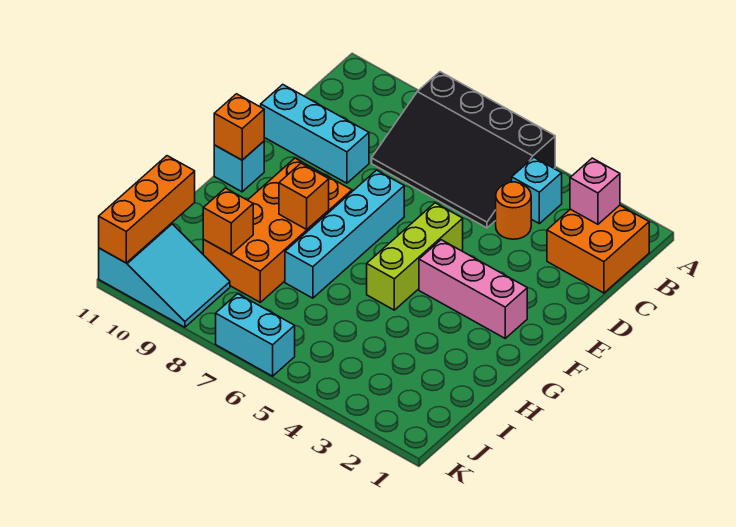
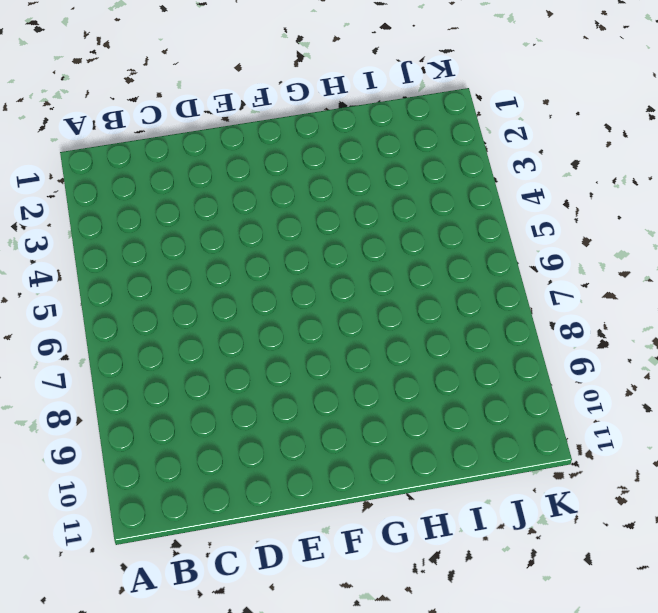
none -> black 3x4 slope [372,72,555,228]
none -> orange 2x2 brick [547,205,649,293]
none -> cyan 1x1 brick [512,157,562,224]

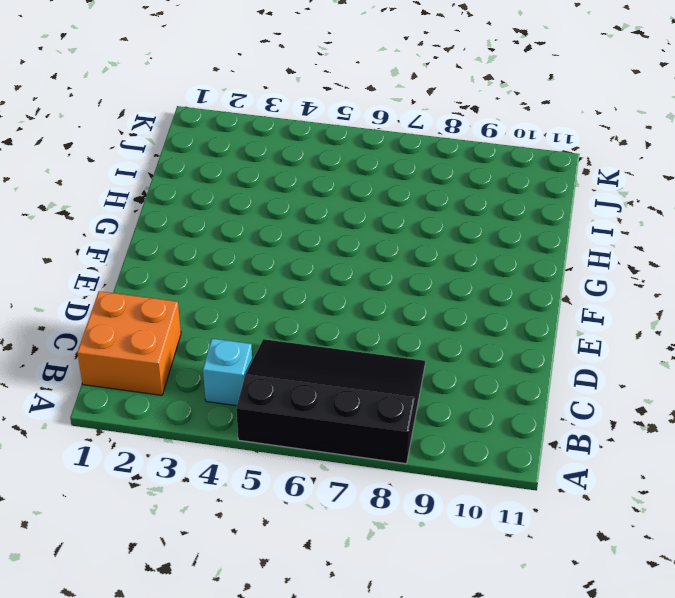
none -> orange 1x1 round brick [496,182,531,239]
none -> cyan 1x3 brick [261,85,369,183]
none -> lime 1x3 brick [367,203,463,310]

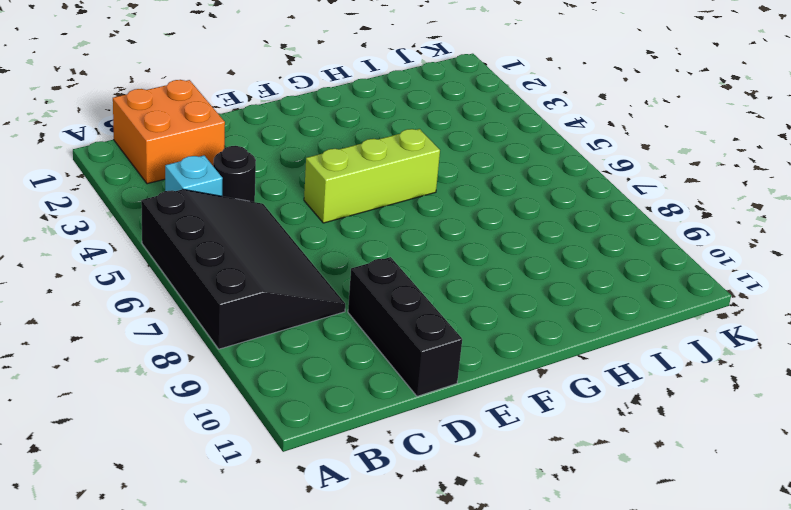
black 1x1 round brick [213,146,256,202] -> orange 1x1 round brick [496,182,531,239]
black 1x3 brick [348,257,462,396] -> cyan 1x3 brick [261,85,369,183]
none -> cyan 1x4 brick [285,170,404,298]
none -> pink 1x3 brick [419,240,527,338]
none -> orange 2x4 brick [203,158,352,302]

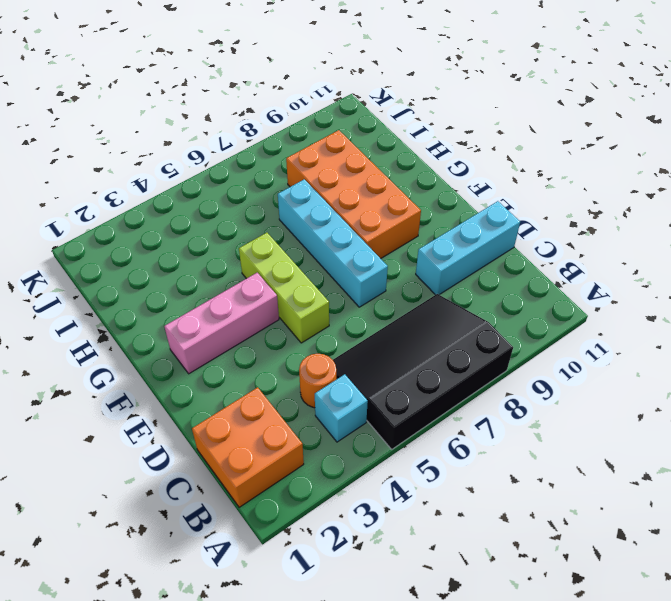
none -> cyan 1x1 brick [214,141,264,192]
none -> cyan 2x3 slope [99,223,230,327]
none -> cyan 1x2 brick [216,294,295,376]

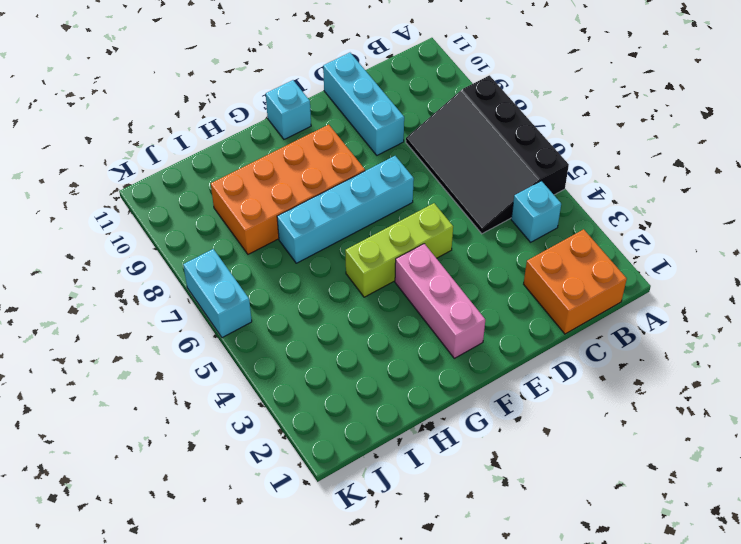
none -> orange 1x1 round brick [496,182,531,239]
none -> cyan 2x3 slope [99,223,230,327]
none -> pink 1x1 brick [570,158,620,224]

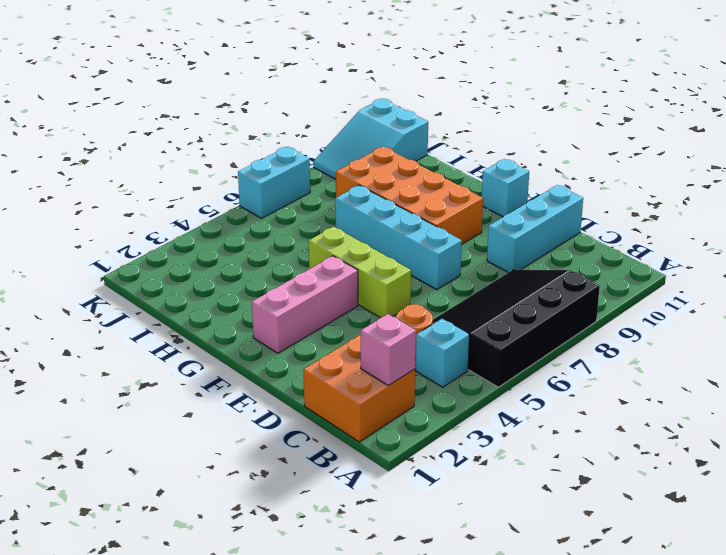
none -> orange 1x1 brick [214,94,264,160]
none -> orange 1x1 brick [279,163,329,229]
none -> orange 1x1 brick [203,188,253,254]

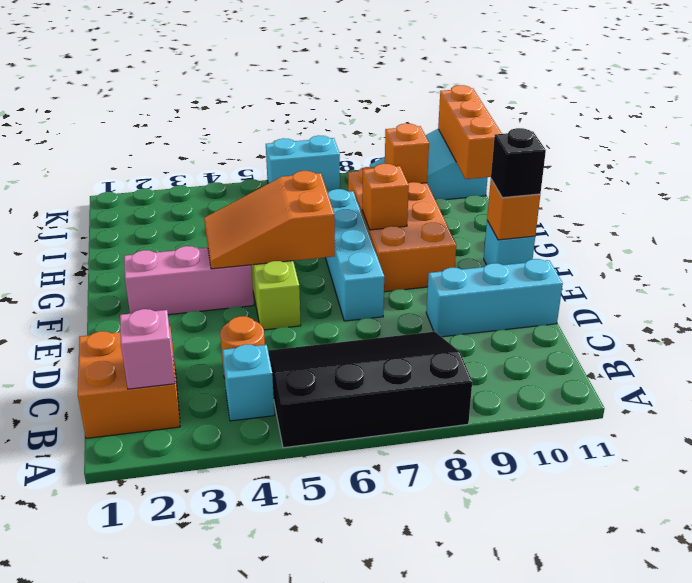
orange 2x3 slope [204,171,335,269] -> none
black 1x1 brick [491,128,546,198] -> none

